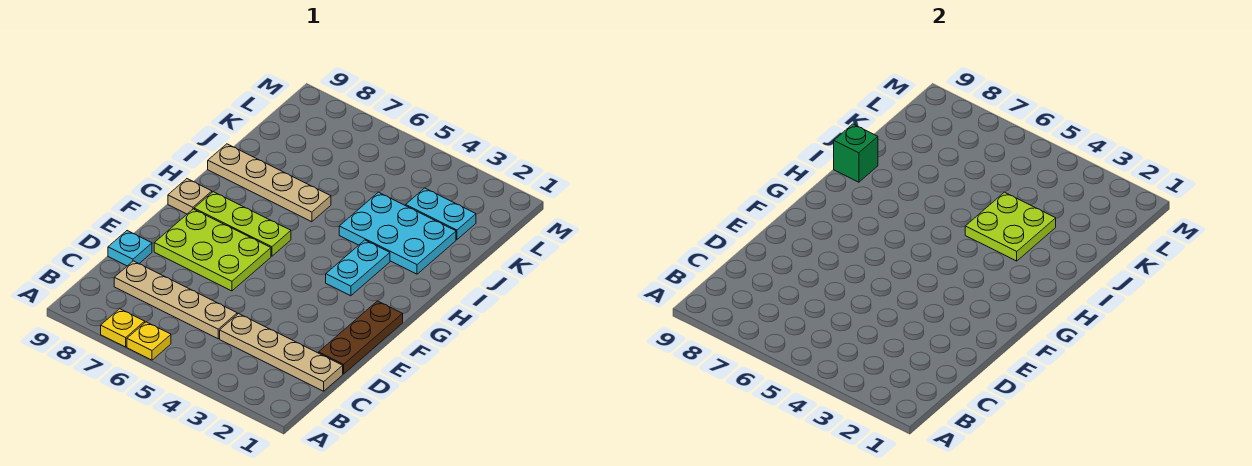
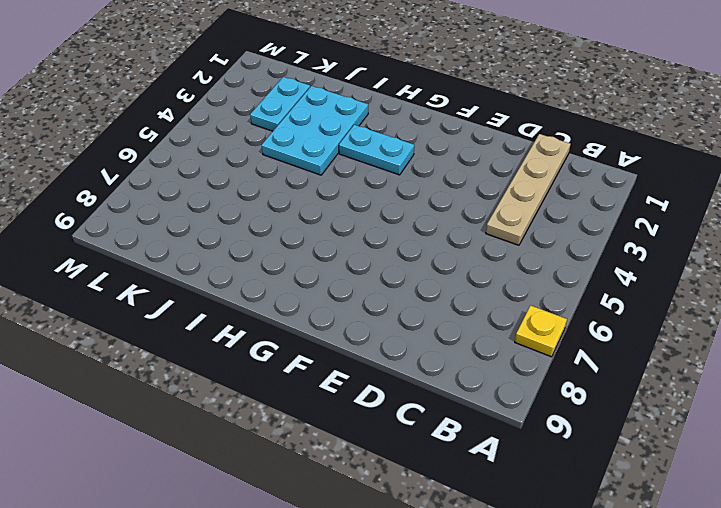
none -> yellow 1x1 plate [127,322,171,360]
none -> tan 1x4 plate [114,261,237,339]
none -> brown 1x3 plate [319,301,403,374]

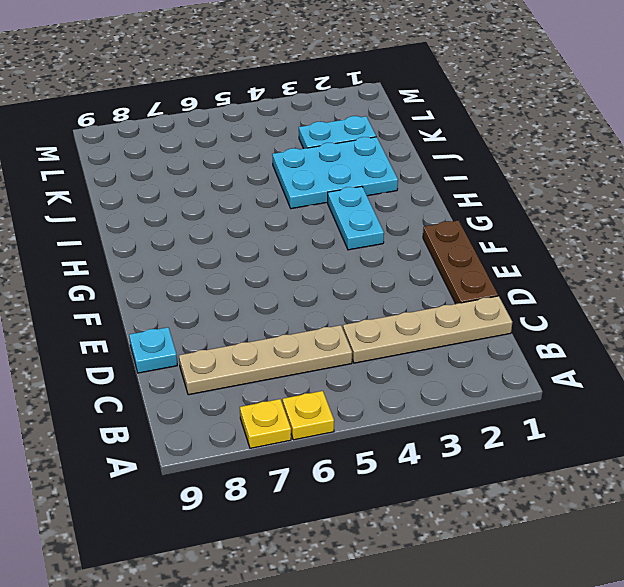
none -> lime 2x3 plate [154,209,271,291]
none -> lime 1x3 plate [194,192,291,256]
none -> tan 1x1 plate [168,179,212,214]

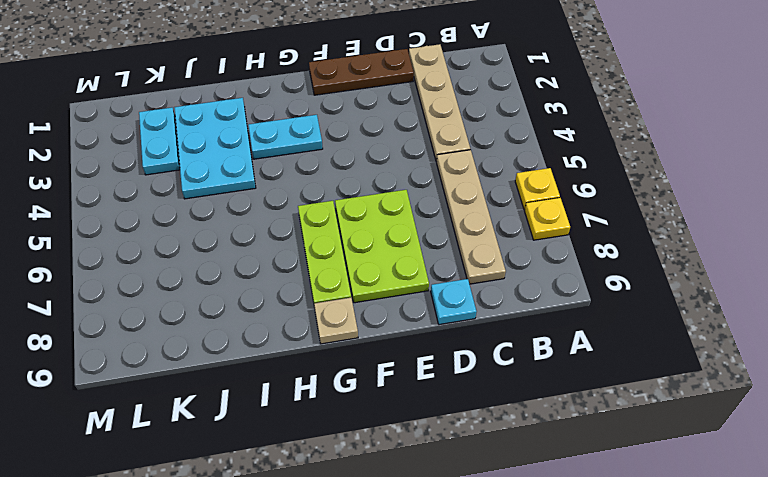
none -> tan 1x4 plate [208,144,331,222]
none -> lime 2x2 plate [965,192,1056,261]
none -> green 1x1 brick [834,124,878,182]

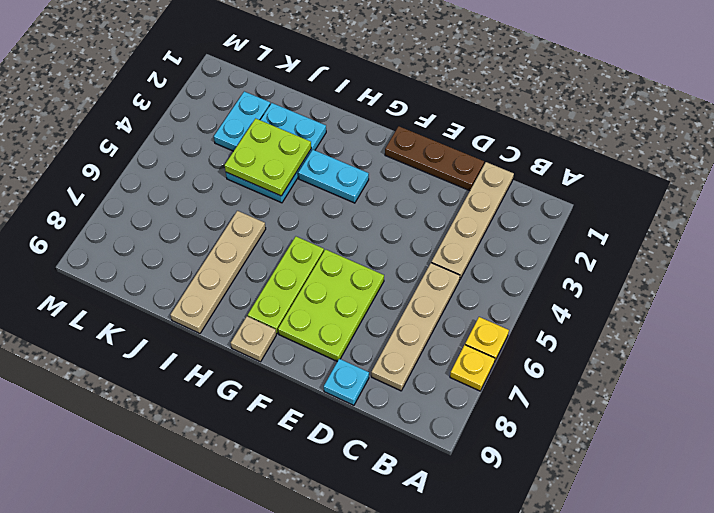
none -> green 1x1 brick [834,124,878,182]

